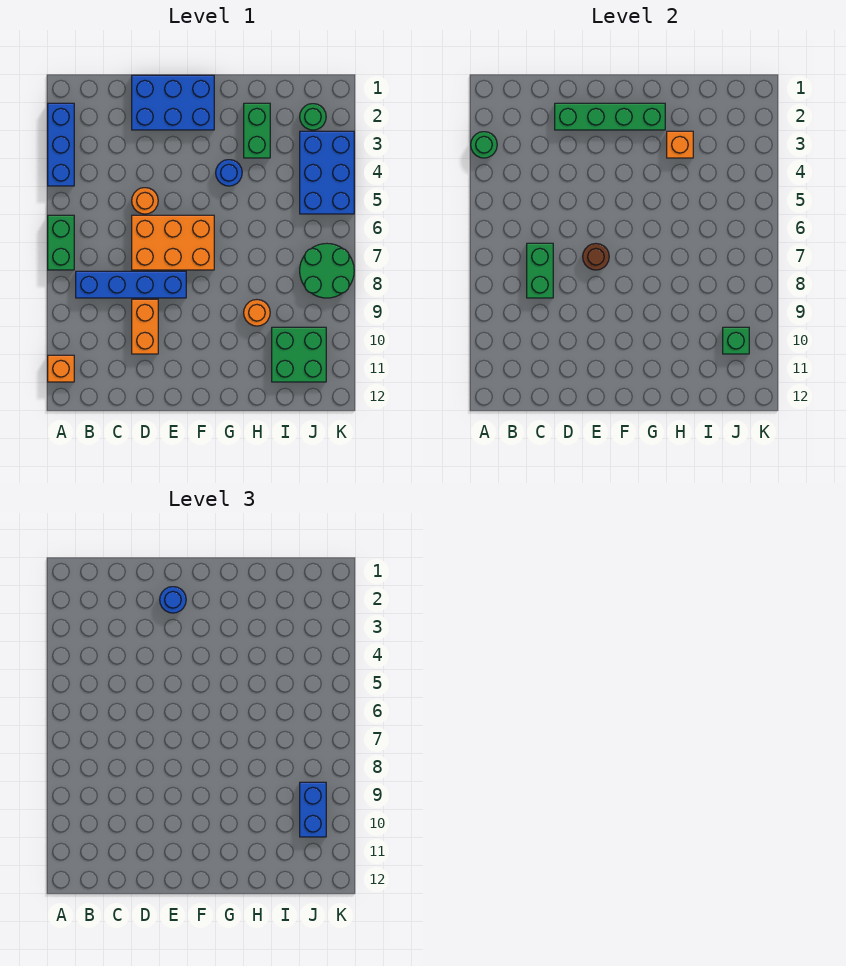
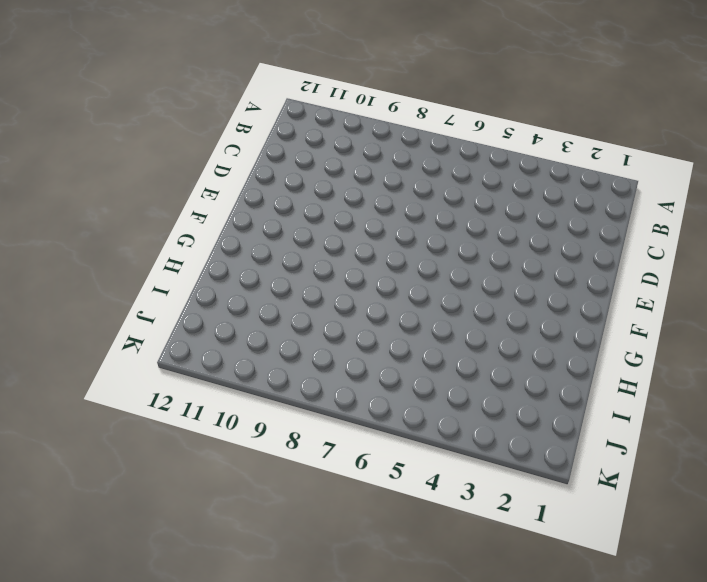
none -> blue 1x3 brick [48,103,74,186]
none -> green 1x2 brick [48,215,74,270]
none -> orange 1x1 brick [48,355,74,382]

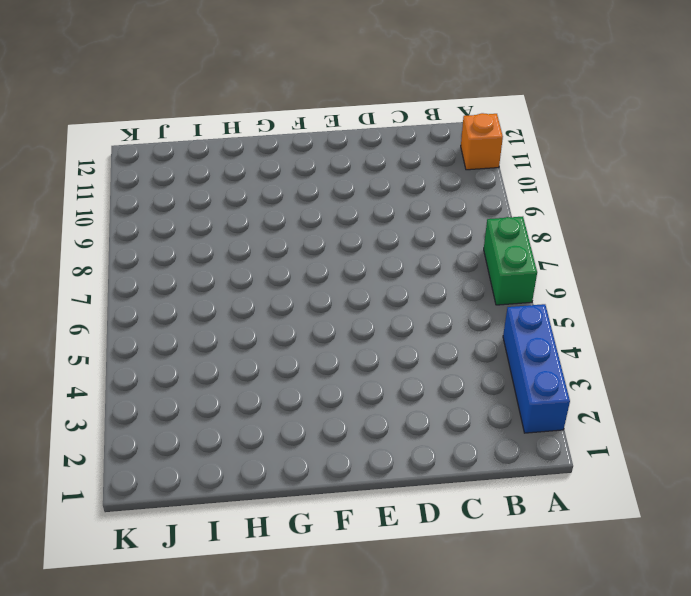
none -> blue 1x4 brick [76,271,186,298]
none -> blue 2x3 brick [132,75,214,130]
none -> orange 1x1 round brick [132,188,158,214]

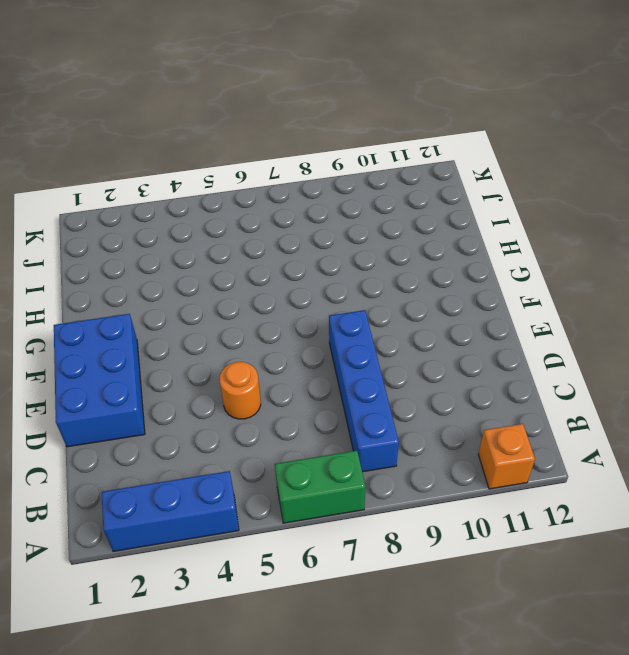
none -> orange 2x3 brick [132,215,214,270]
none -> orange 1x2 brick [132,299,158,354]
none -> blue 1x1 round brick [216,160,242,186]

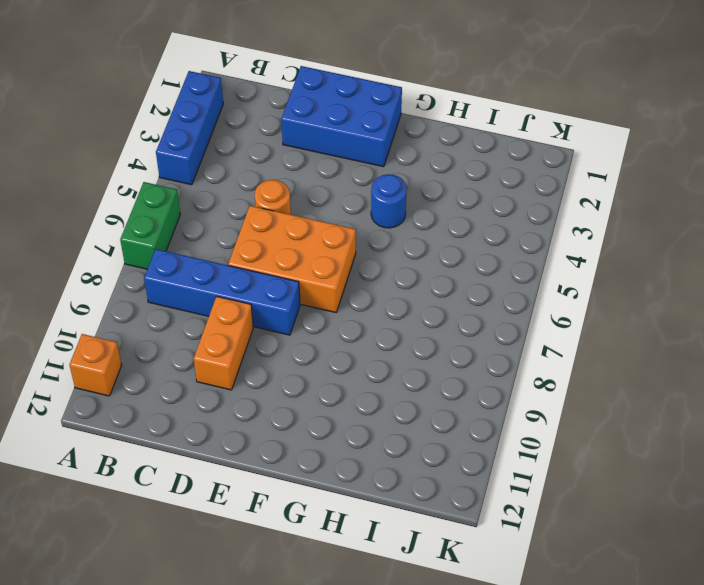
none -> green 1x2 brick [244,103,270,158]
none -> orange 1x1 round brick [244,300,270,326]
none -> green 2x2 brick [272,327,326,382]

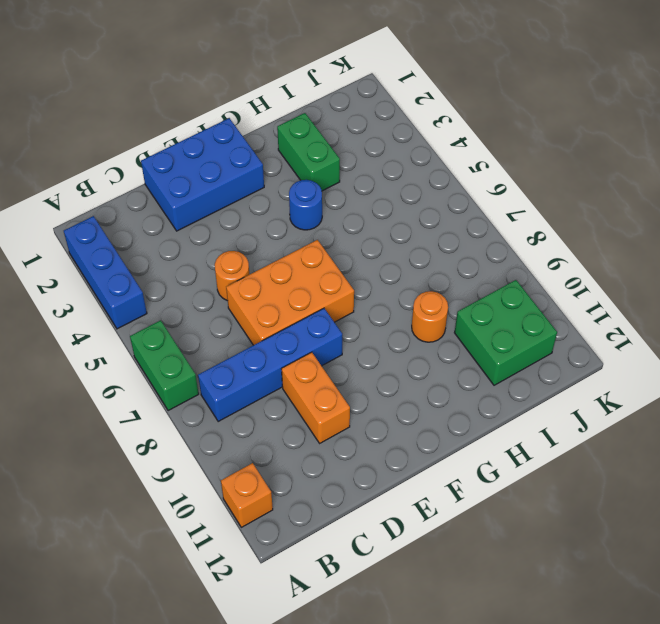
none -> green 1x1 round brick [300,104,326,130]
none -> blue 2x3 brick [300,131,354,214]
none -> green 2x2 round brick [300,244,354,298]

